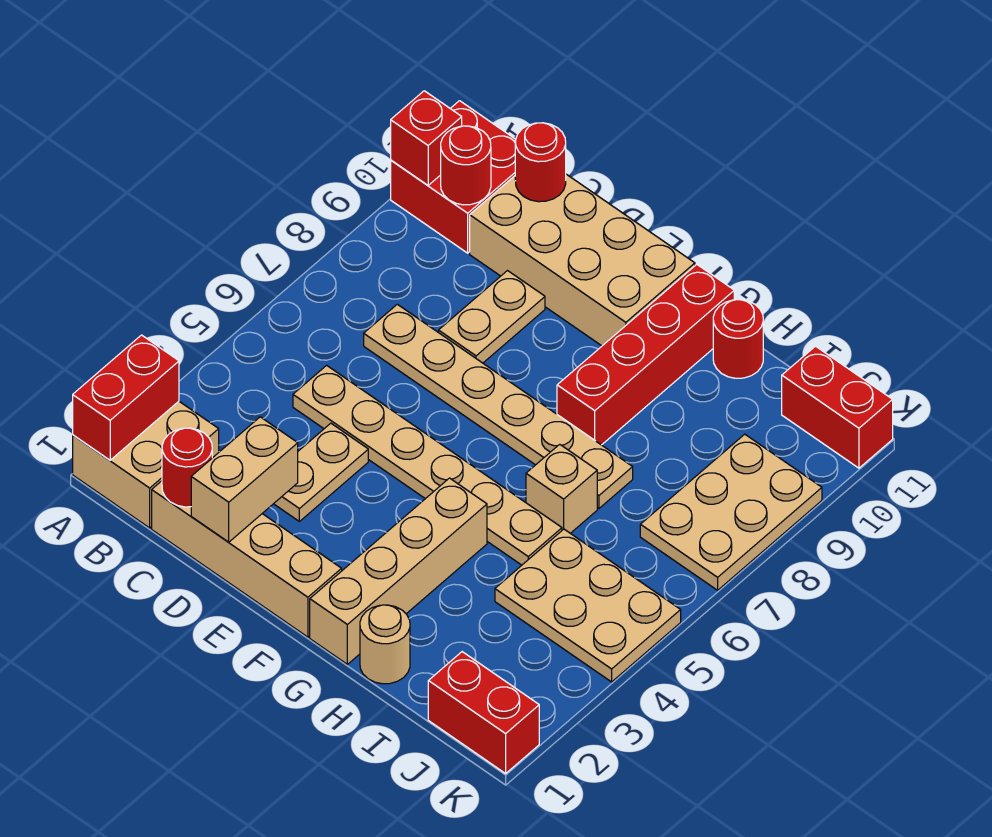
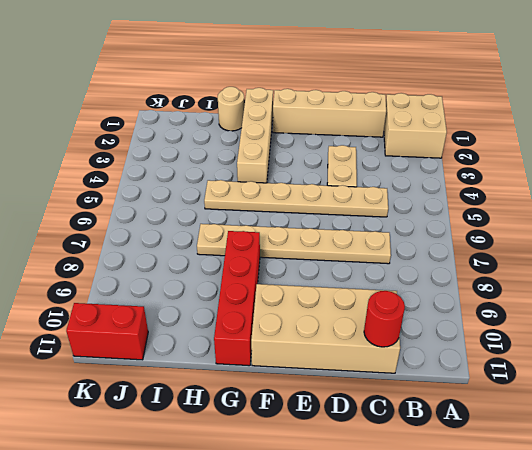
none -> red 2x2 brick [391,101,516,253]
none -> tan 1x2 plate [439,271,545,363]
none -> tan 1x1 brick [526,444,597,533]

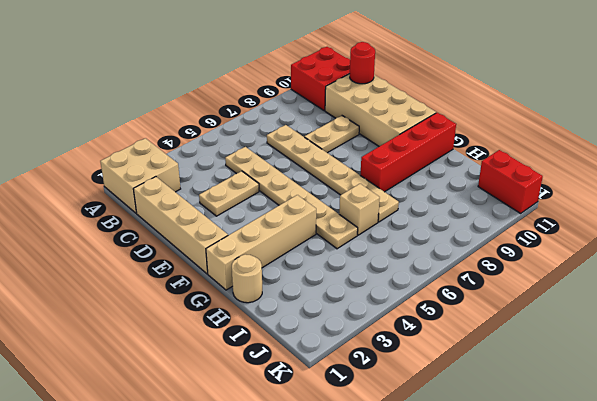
none -> red 1x1 round brick [713,300,763,378]
none -> tan 2x3 plate [495,529,681,682]
none -> red 1x2 brick [428,652,539,773]

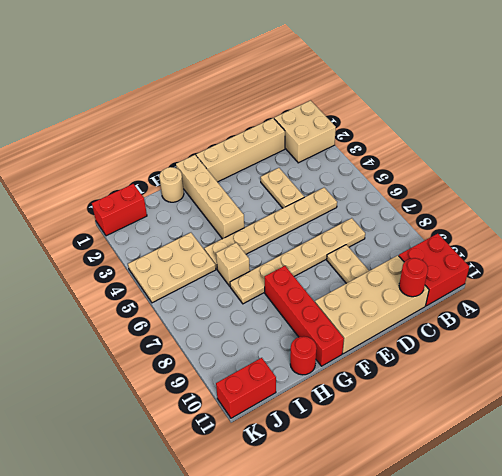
none -> tan 2x3 plate [640,434,822,590]
none -> red 1x2 brick [73,335,179,460]
none -> red 1x1 brick [391,91,462,185]

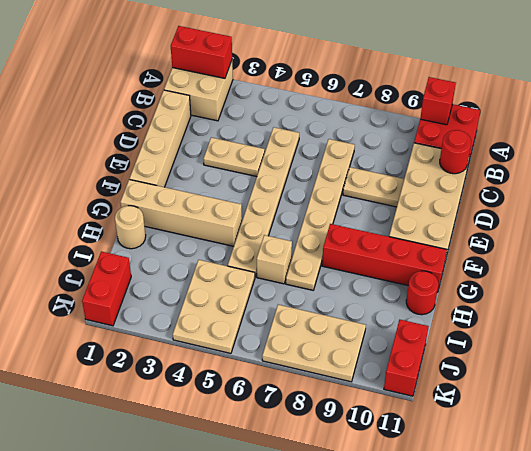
none -> red 1x1 round brick [441,126,491,205]
none -> red 1x1 round brick [162,428,212,507]
none -> tan 1x2 brick [191,417,298,542]

